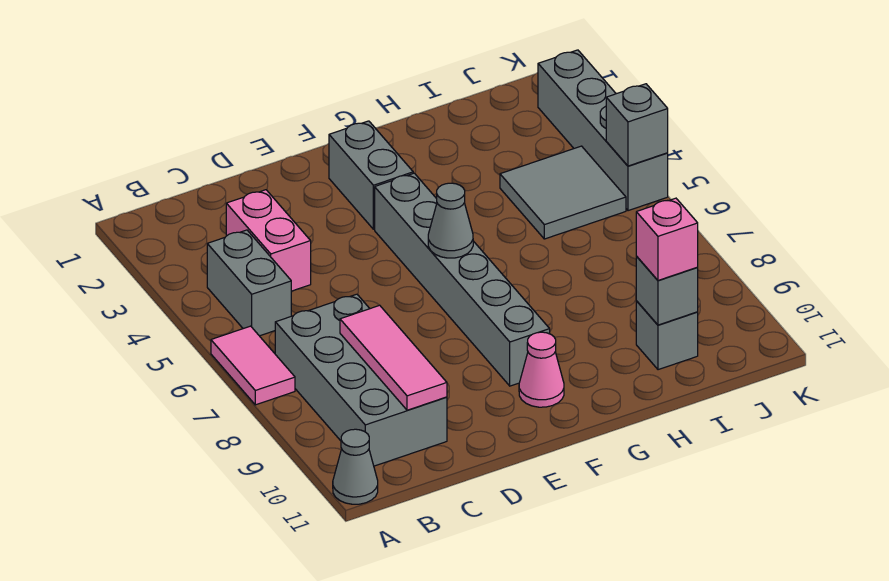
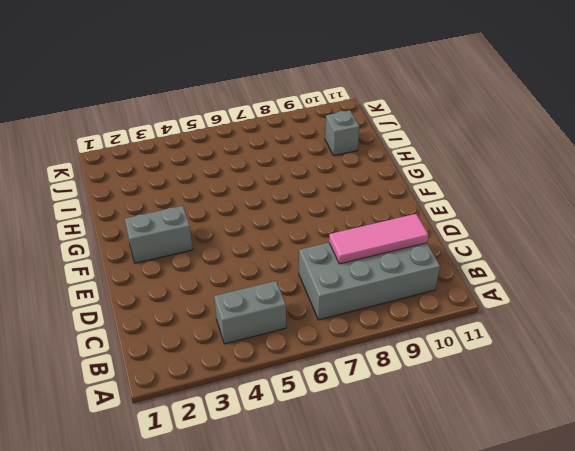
none -> pink 1x2 tile [211,326,295,405]
none -> grey 1x1 cone [333,429,378,504]
none -> pink 1x2 brick [226,190,311,291]

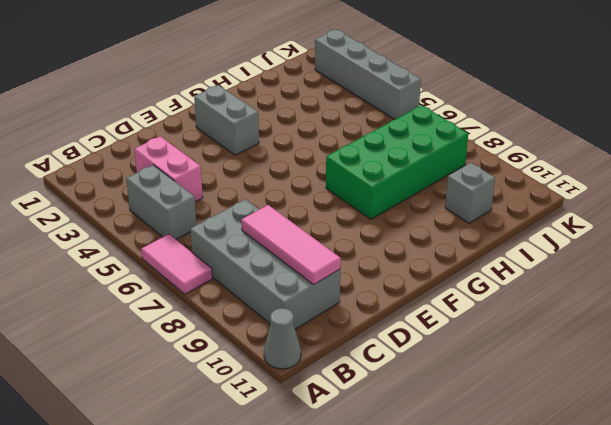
green 2x4 brick [326,106,468,219] -> none
none -> grey 1x6 brick [375,173,550,386]
none -> pink 1x1 cone [519,332,564,407]
none -> grey 2x2 tile [500,146,626,239]

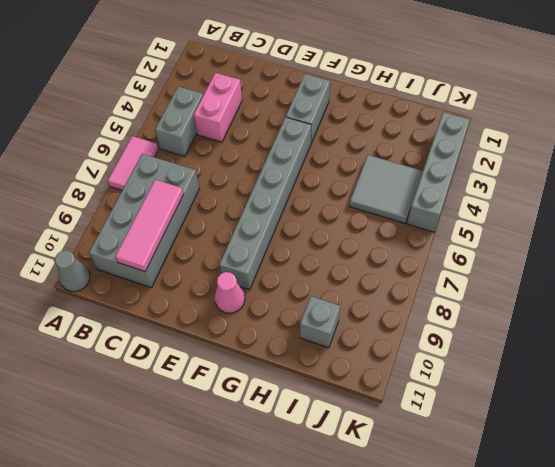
none -> grey 1x1 cone [428,183,473,258]
none -> grey 1x1 brick [636,256,698,325]
none -> grey 1x1 brick [606,84,668,166]

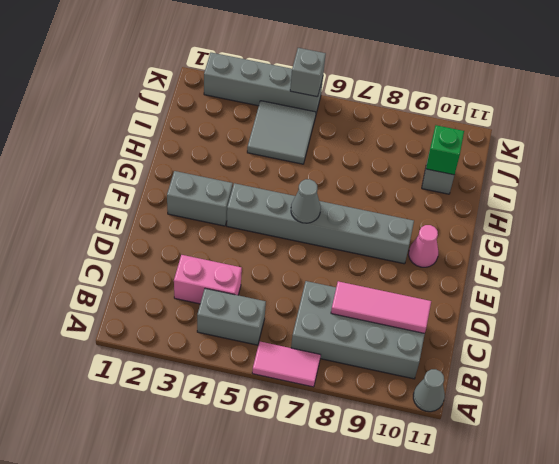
green 1x1 brick [426,125,464,175] -> grey 1x1 brick [636,256,698,325]
none -> pink 1x1 brick [636,198,698,280]

